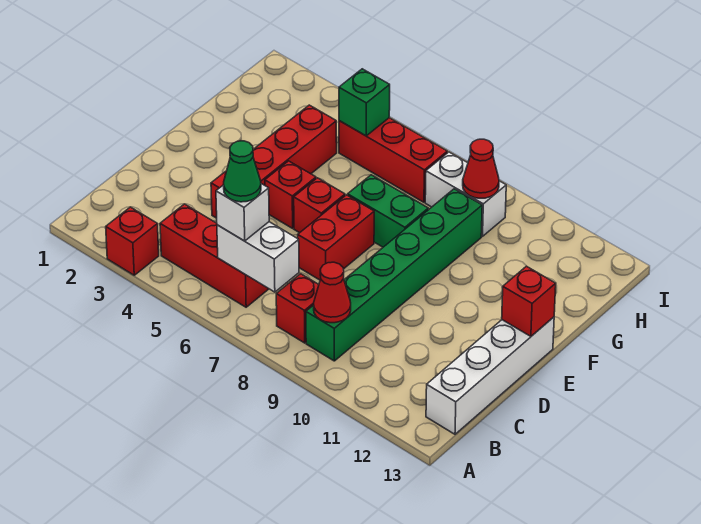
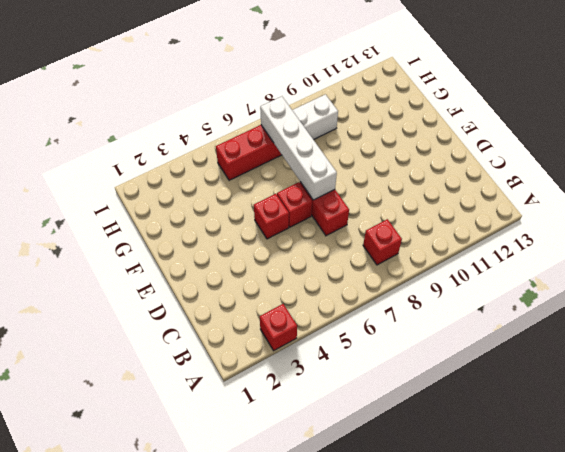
white 1x4 brick [260,96,337,200] -> white 1x4 brick moved to [426,317,554,434]
none -> red 1x3 brick [160,204,269,307]
none -> green 1x6 brick [306,189,482,361]
none -> red 1x4 brick [211,105,337,218]

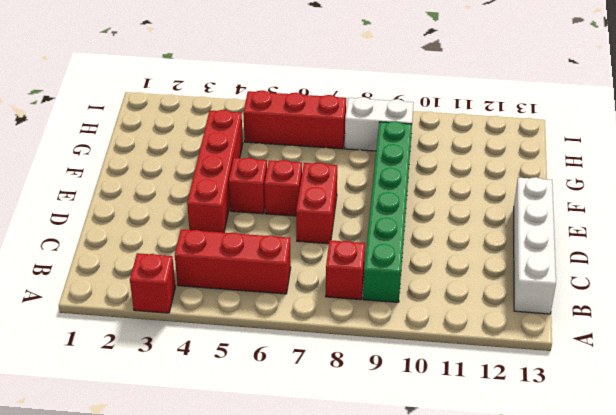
none -> green 1x2 brick [348,175,428,247]
none -> white 1x2 brick [217,222,299,292]
none -> red 1x1 cone [314,262,351,323]

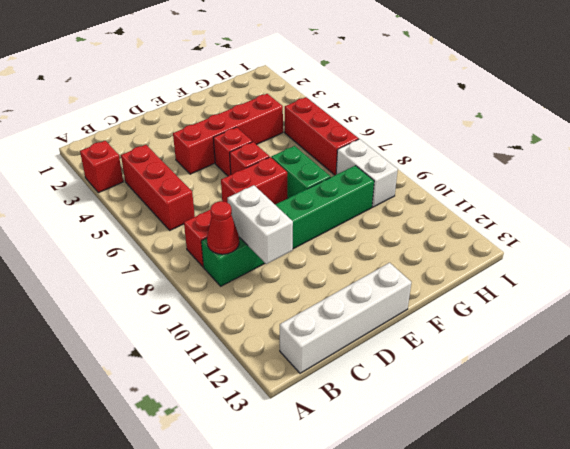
white 1x2 brick [227,185,293,264] -> white 1x2 brick moved to [217,222,299,292]
none -> red 1x1 brick [502,266,556,336]
none -> green 1x1 brick [339,69,390,136]
none -> red 1x1 cone [463,139,499,198]

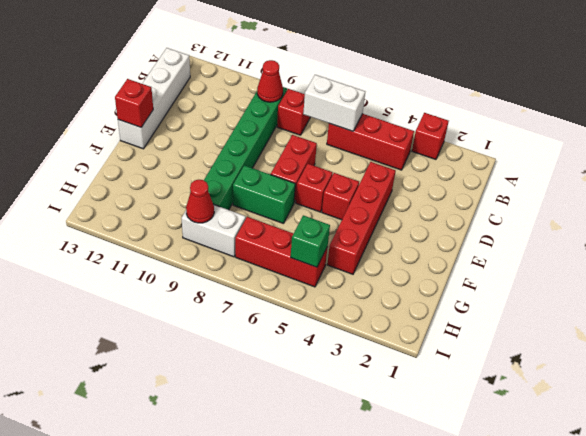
none -> white 1x1 brick [216,184,269,241]
none -> green 1x1 cone [224,141,261,202]

